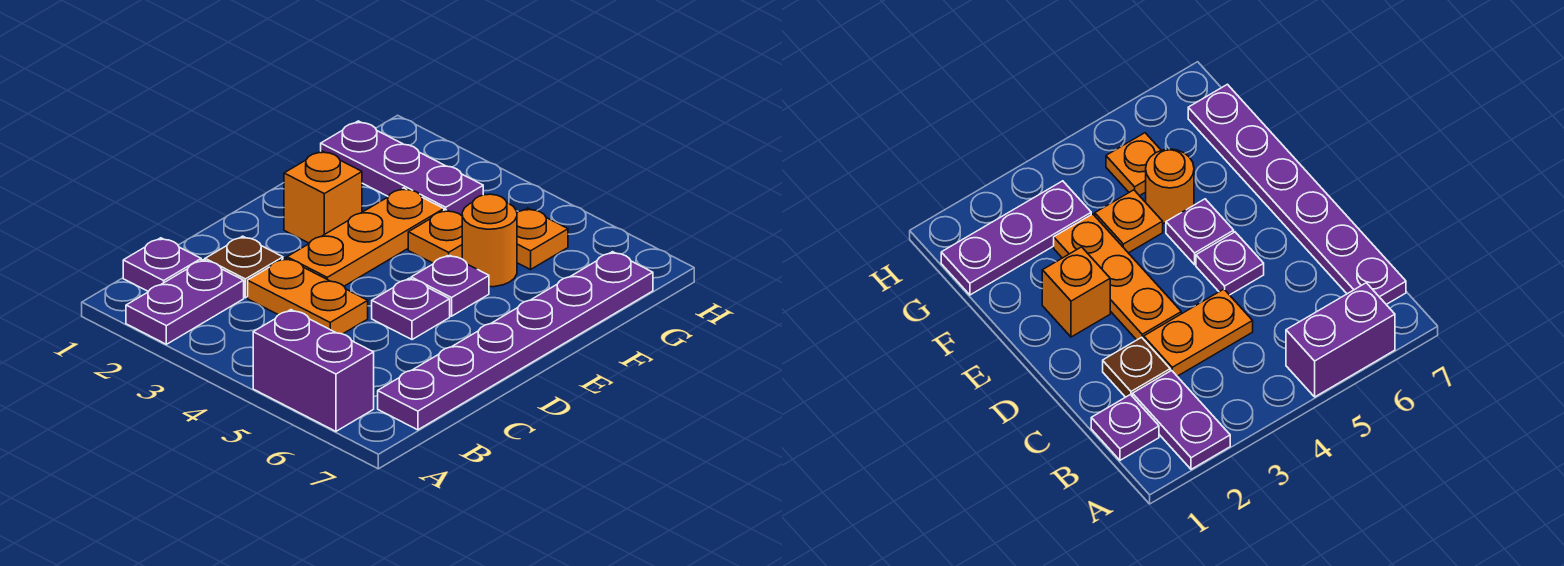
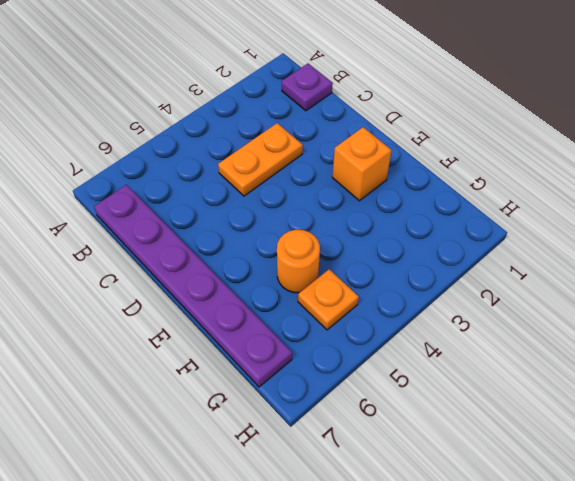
none -> purple 1x2 plate [126,260,244,344]
none -> purple 1x2 brick [253,310,374,431]
none -> brown 1x1 plate [205,236,283,298]

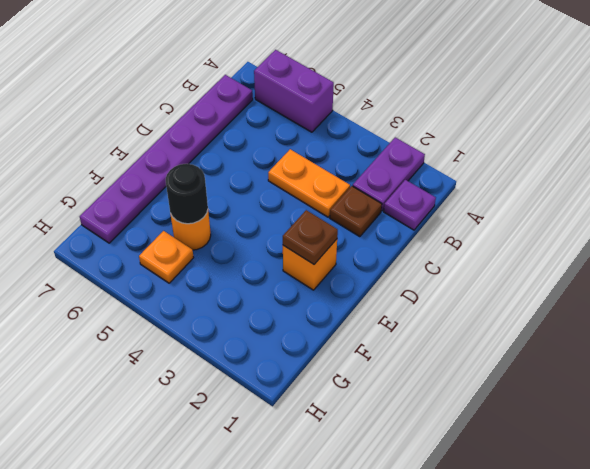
brown 1x1 plate [283,210,338,264] -> none
black 1x1 round brick [166,164,208,224] -> none
none -> orange 1x3 plate [287,188,444,286]
none -> purple 1x1 plate [372,278,450,340]
none -> purple 1x1 plate [411,255,489,316]

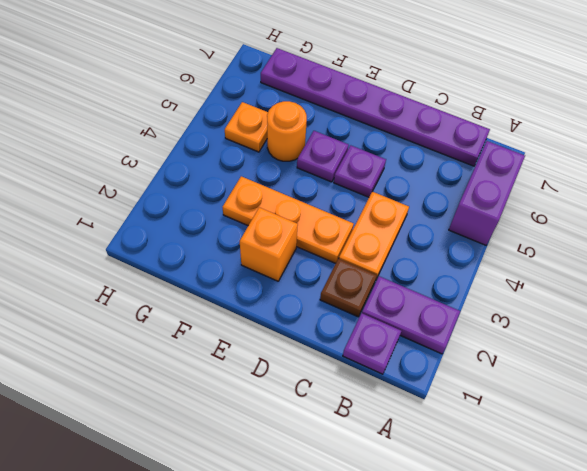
none -> orange 1x1 plate [408,210,462,263]
none -> purple 1x3 plate [321,121,483,216]

